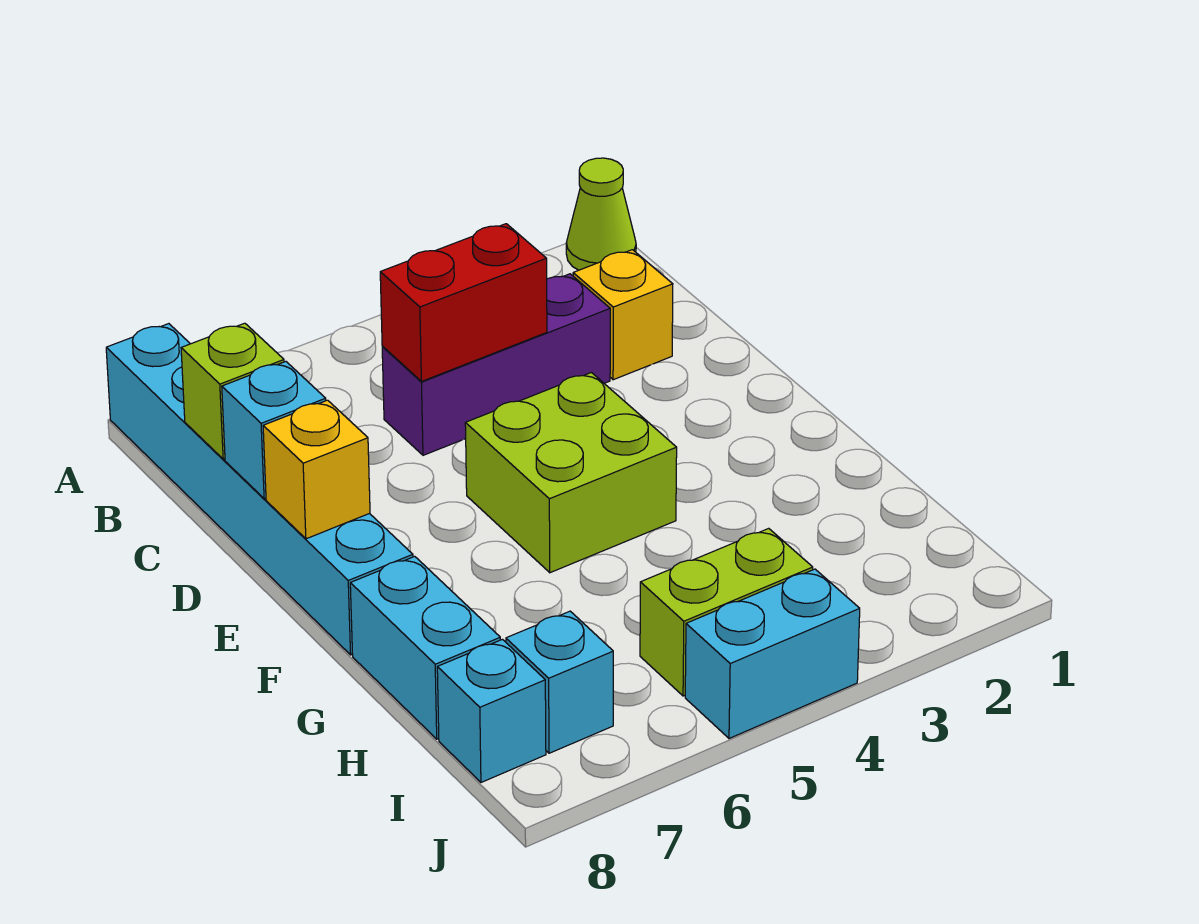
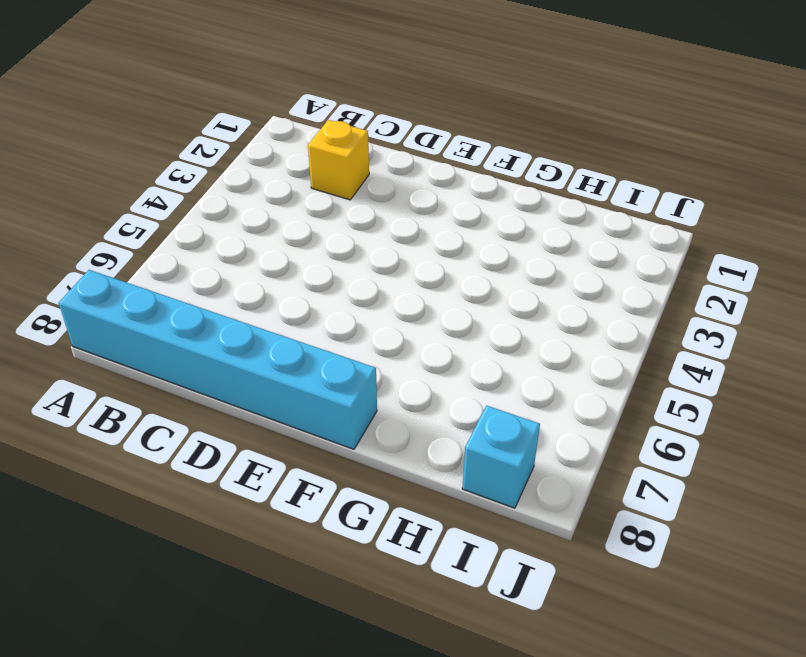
none -> lime 1x1 cone [566,158,636,270]
none -> purple 1x3 brick [382,274,610,455]
none -> lime 2x2 brick [465,373,677,573]

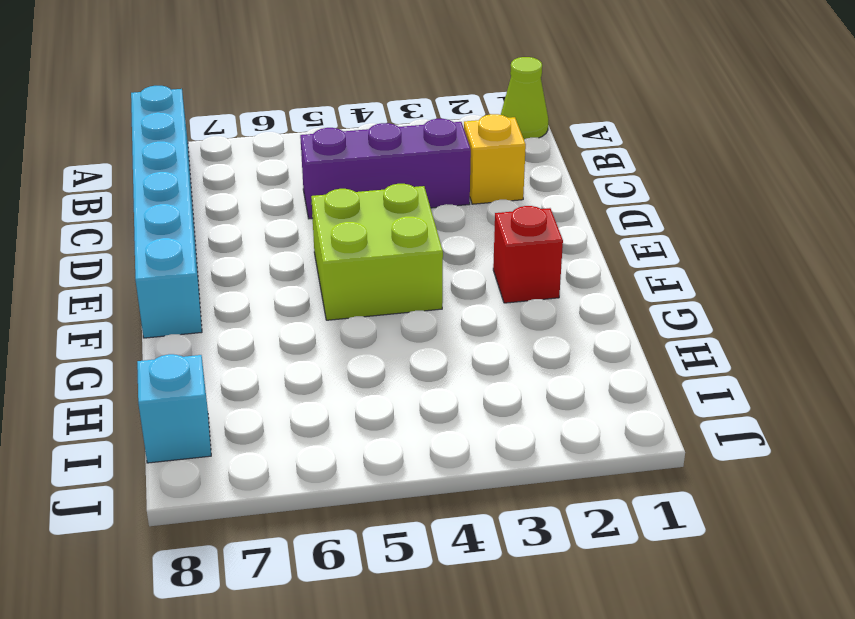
red 1x1 brick [493,206,563,303] -> none
none -> cyan 1x2 brick [350,556,500,739]
none -> lime 1x2 brick [640,528,813,696]
none -> cyan 1x1 brick [506,611,613,753]

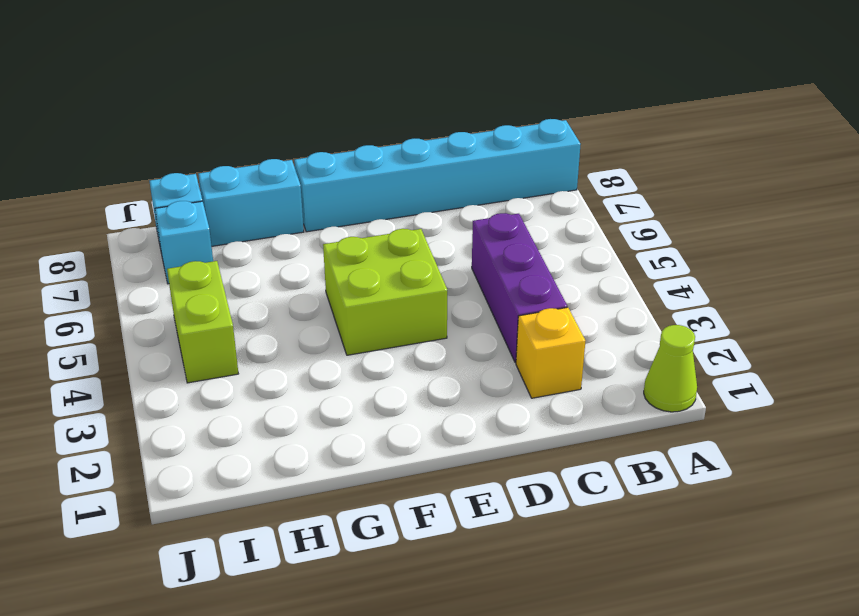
none -> cyan 1x2 brick [685,569,860,738]
none -> red 1x2 brick [380,224,547,381]
none -> lime 1x1 brick [181,323,284,459]

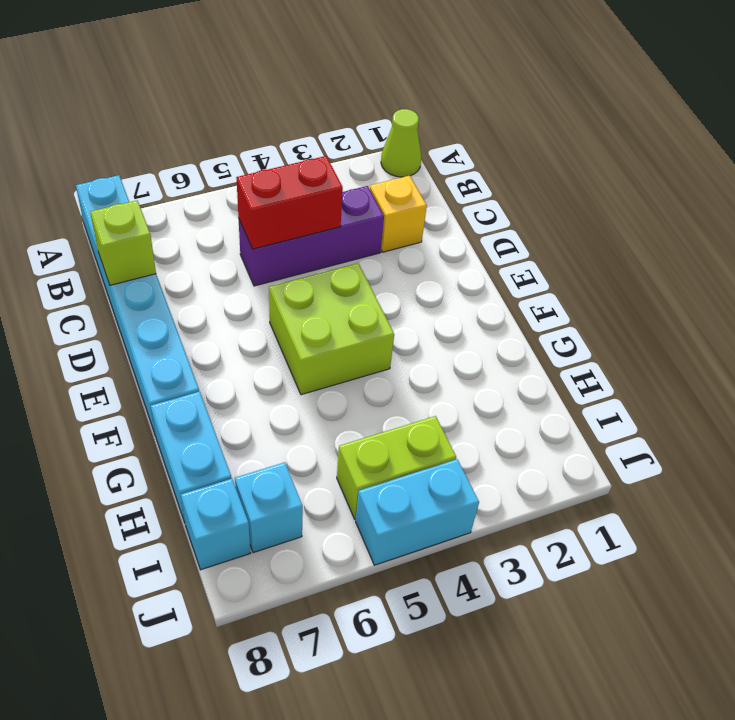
none -> cyan 1x1 brick [222,362,326,499]
none -> yellow 1x1 brick [263,400,370,539]

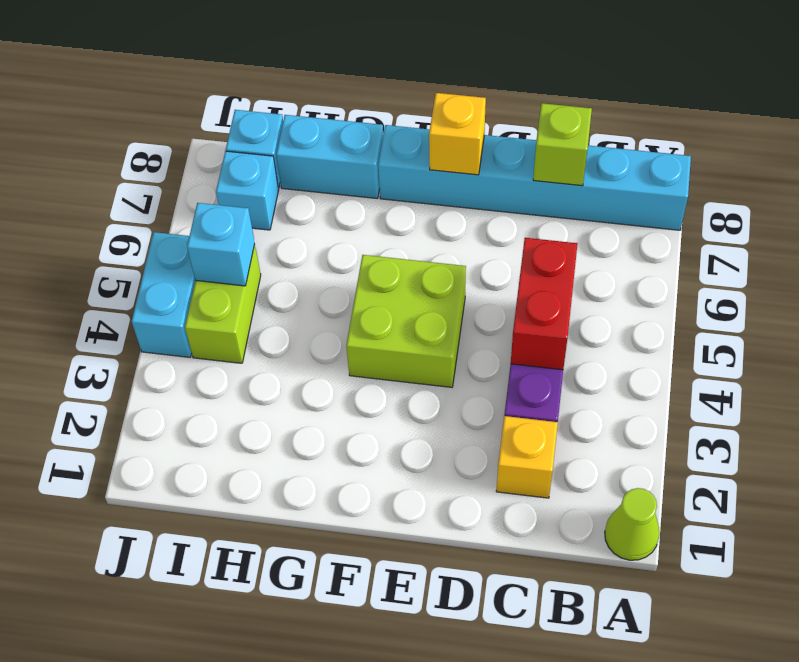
cyan 1x1 brick [187,203,255,286] -> cyan 1x1 brick moved to [222,362,326,499]

